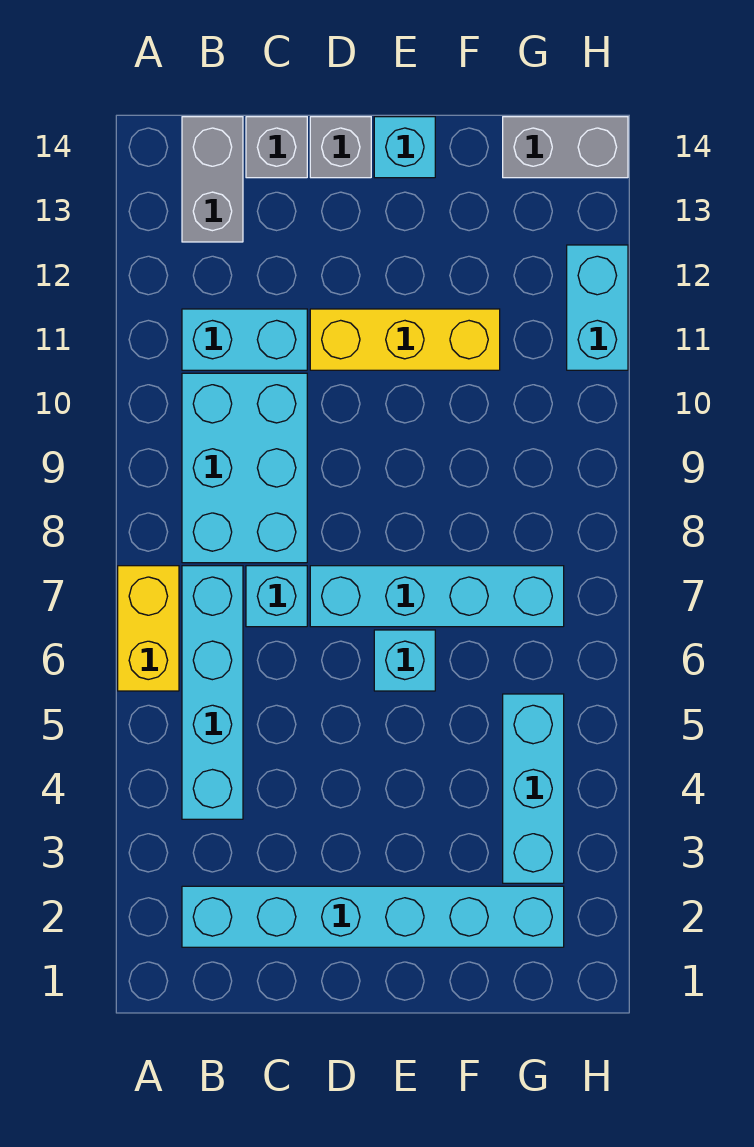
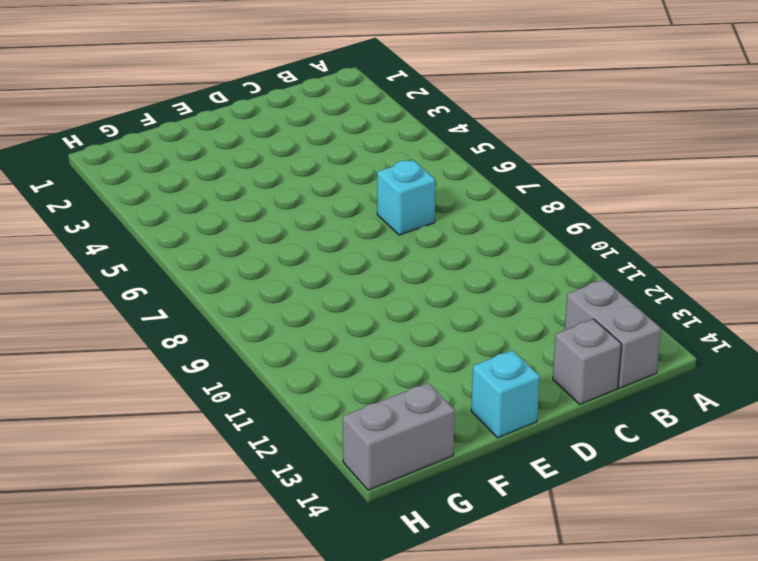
none -> yellow 1x2 brick [118,566,179,691]
none -> cyan 1x6 brick [182,886,564,947]
none -> cyan 1x4 brick [182,566,243,819]

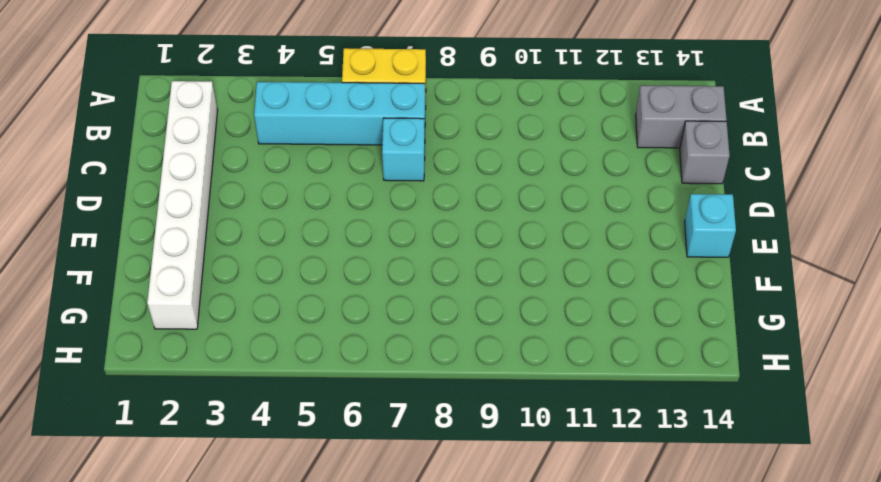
white 1x6 brick [147,81,218,329] -> cyan 1x6 brick [182,886,564,947]
none -> cyan 2x3 brick [182,373,307,563]
none -> cyan 1x2 brick [182,309,307,370]
none -> cyan 1x4 brick [310,566,564,627]

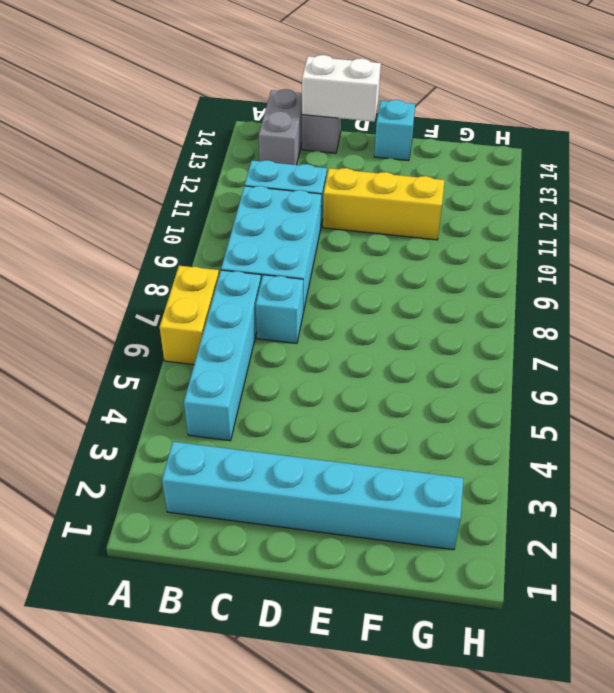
white 1x2 brick [302,55,381,122] -> none
none -> cyan 1x4 brick [310,566,564,627]
none -> grey 1x1 brick [310,117,371,178]
none -> cyan 1x1 brick [374,630,435,691]

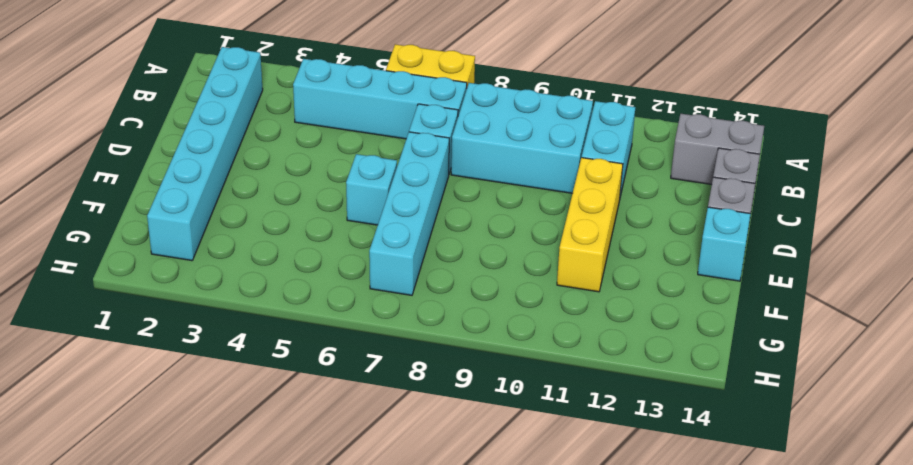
none -> cyan 1x3 brick [503,694,564,883]
none -> grey 1x2 brick [503,117,628,178]
none -> cyan 1x2 brick [567,245,628,370]

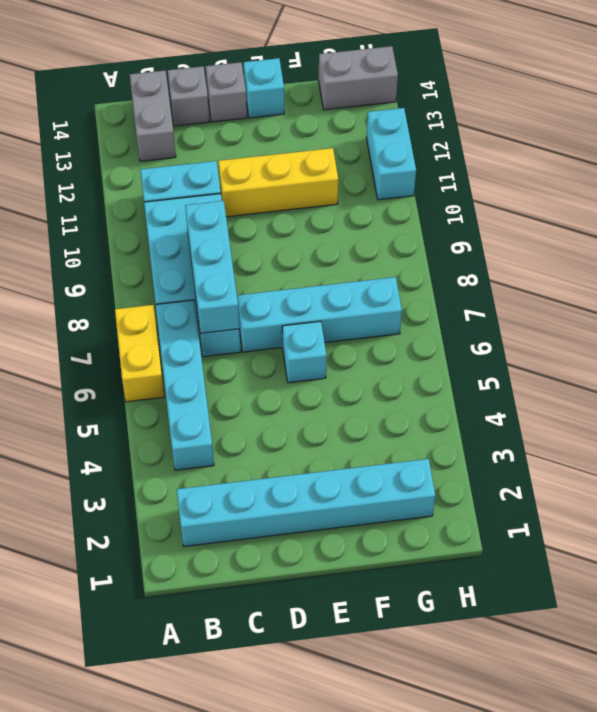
cyan 1x3 brick [185,201,239,333] -> cyan 1x3 brick moved to [503,694,564,883]

